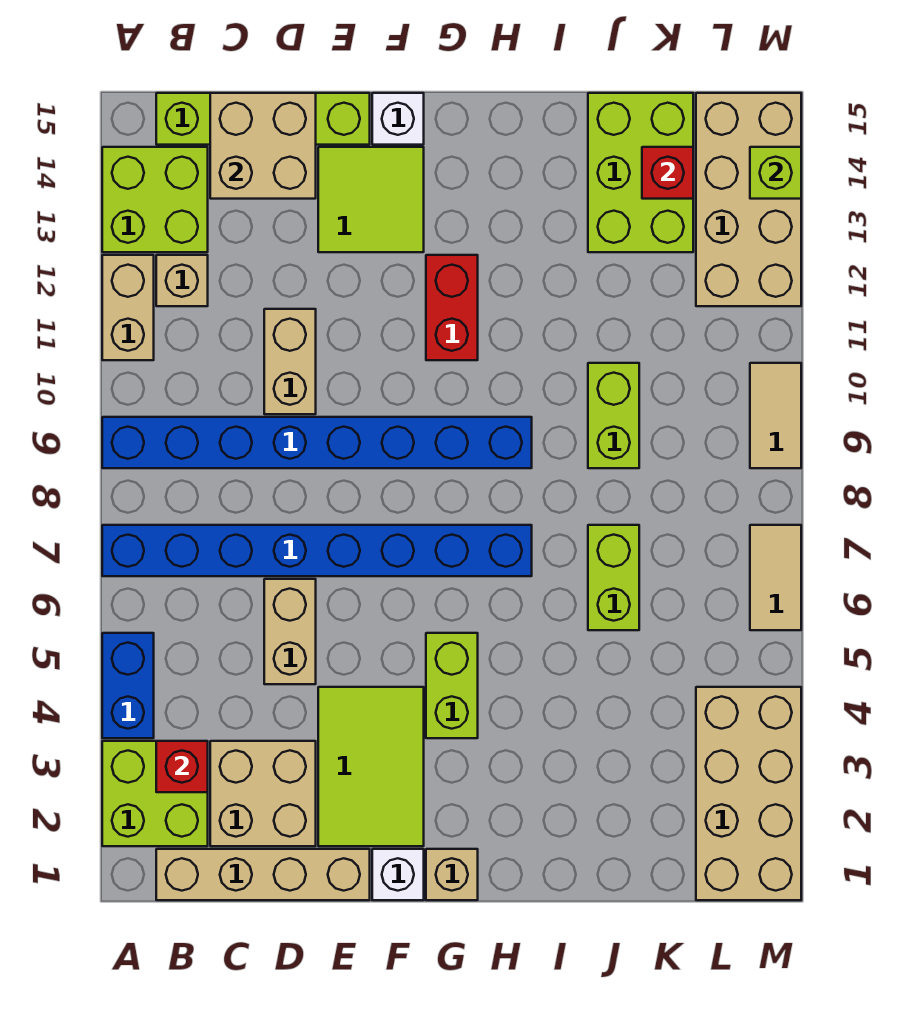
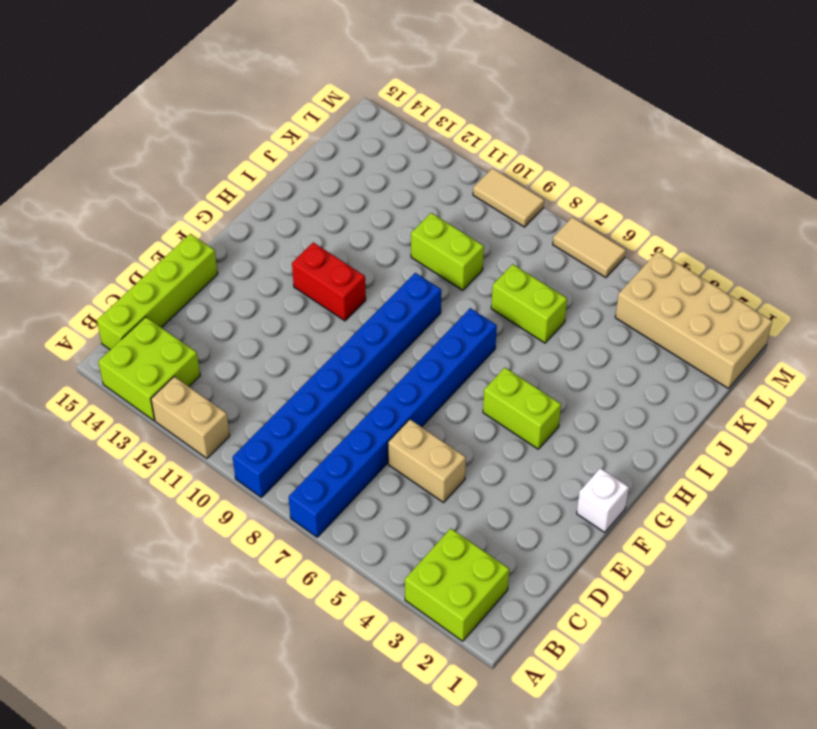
none -> blue 1x2 brick [102,633,154,738]
none -> tan 1x4 brick [156,849,370,900]
none -> tan 1x1 brick [156,255,208,306]
none -> tan 2x2 brick [210,741,316,846]

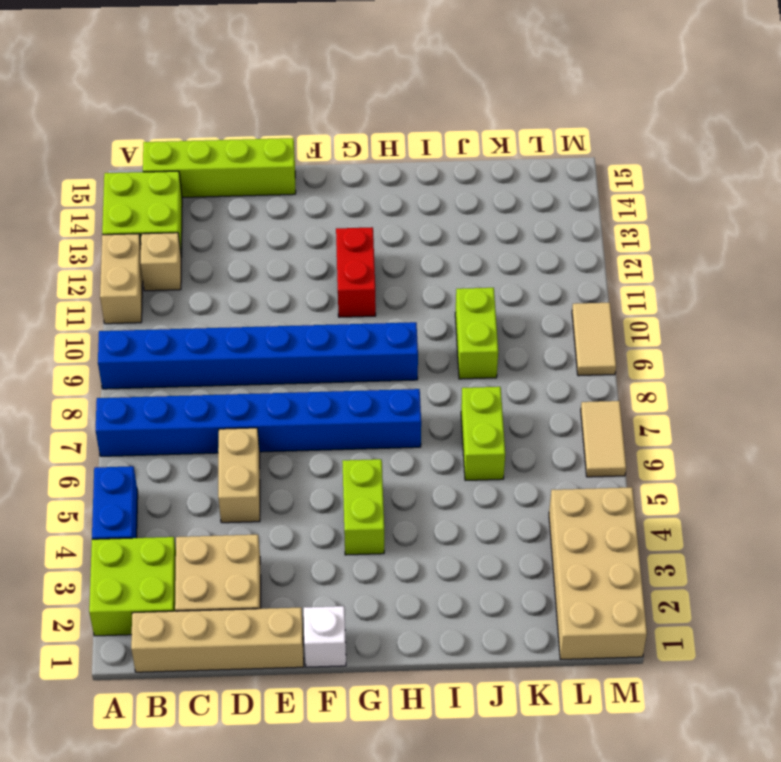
none -> tan 1x2 brick [264,309,316,414]
none -> lime 2x3 tile [318,687,424,846]
none -> lime 2x2 tile [318,147,424,252]
none -> white 1x1 brick [372,93,424,145]

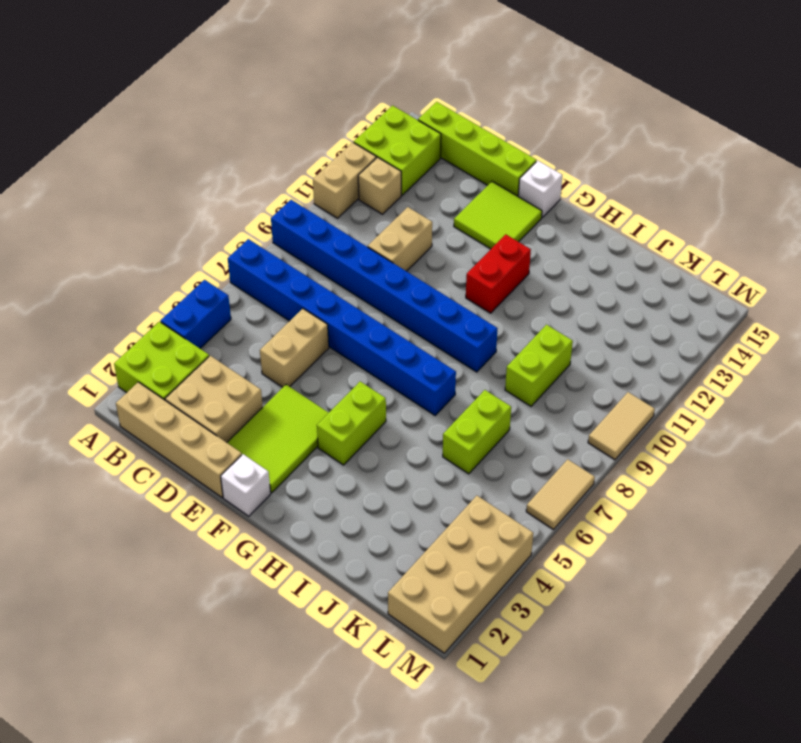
none -> tan 1x1 brick [426,849,478,900]
none -> lime 2x3 brick [588,93,693,252]
none -> tan 2x4 brick [696,93,801,306]
none -> red 1x1 brick [156,741,208,792]

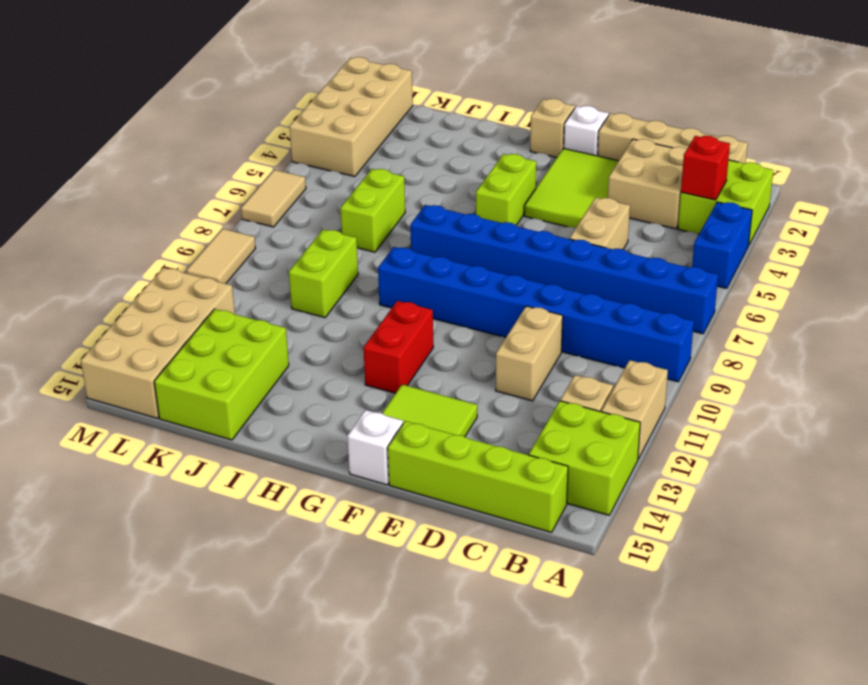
none -> tan 2x2 brick [210,93,316,199]
none -> red 1x1 brick [642,147,693,199]
none -> lime 1x1 brick [750,147,801,199]

